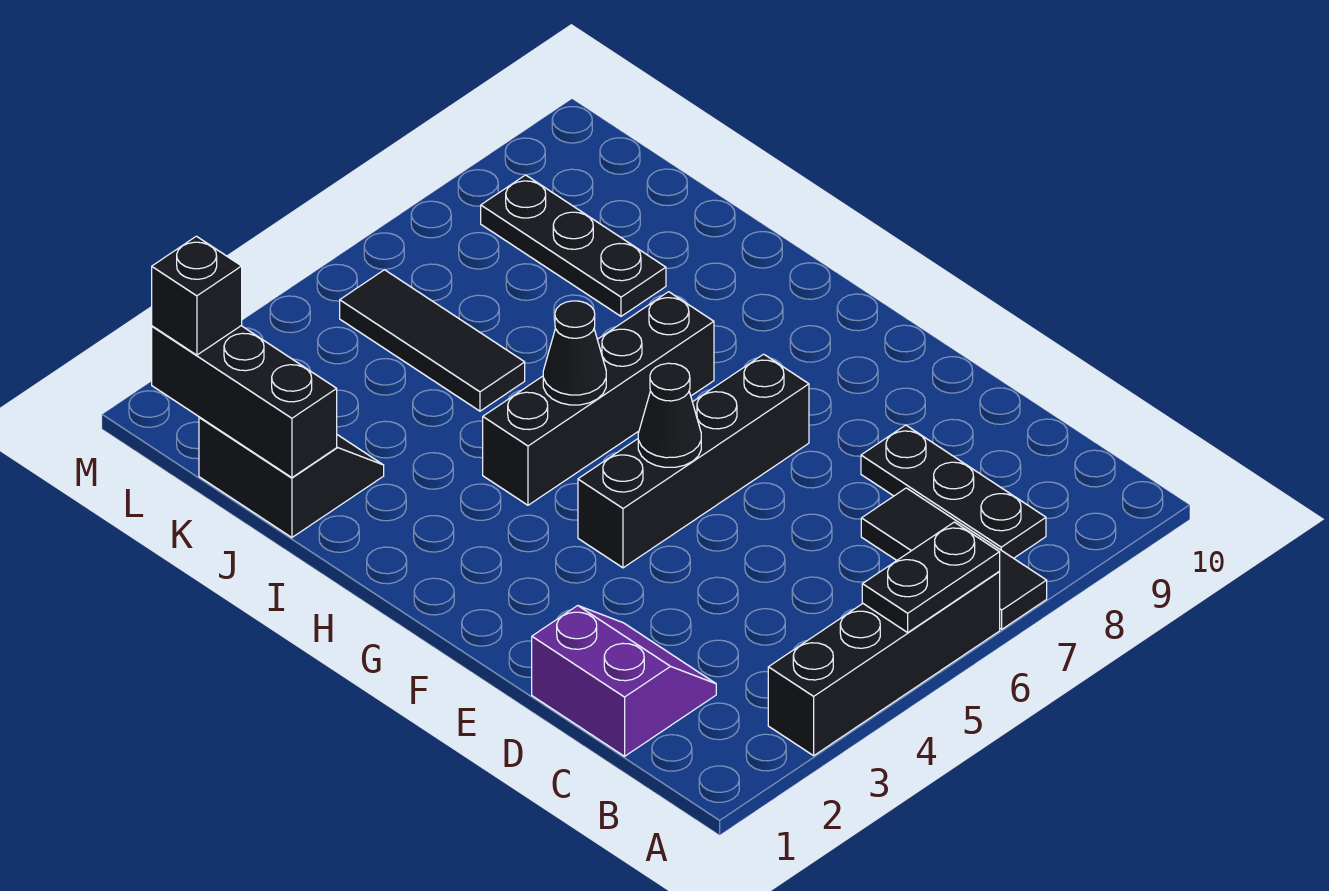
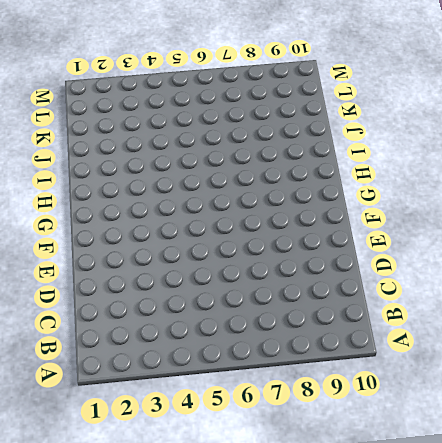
none -> black 1x4 brick [768,572,1000,756]
none -> black 1x3 tile [861,488,1047,629]
none -> black 1x3 plate [861,425,1046,558]

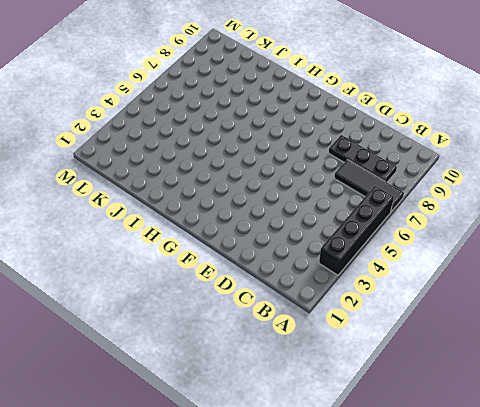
none -> purple 2x2 slope [532,606,716,756]
none -> black 1x4 brick [578,354,809,568]
none -> black 1x4 brick [483,292,714,505]

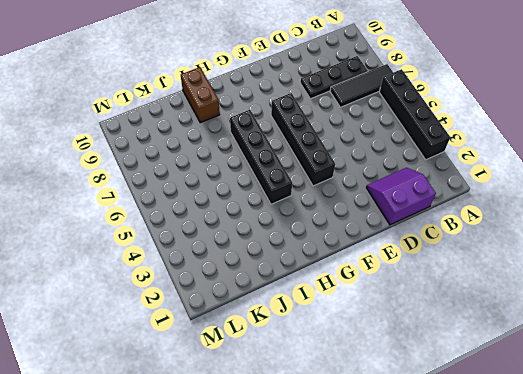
brown 1x2 brick [181,67,220,123] -> none
none -> black 2x2 slope [199,417,384,538]
none -> black 1x3 tile [340,270,525,411]
none -> black 1x3 plate [481,175,666,316]

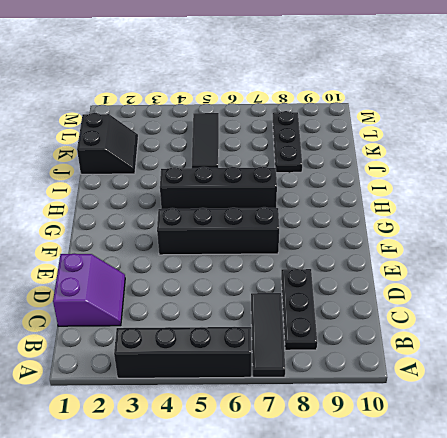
none -> black 1x2 plate [862,522,1000,632]
none -> black 1x1 cone [638,363,701,467]
none -> black 1x1 cone [543,301,606,405]

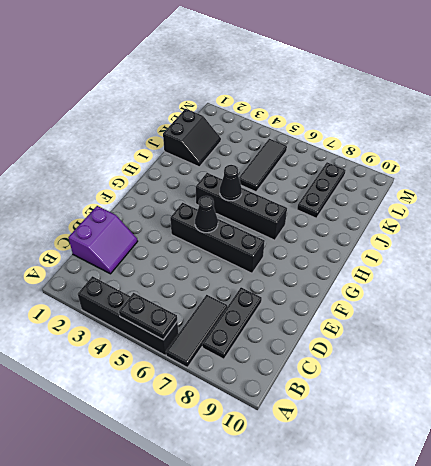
none -> black 1x3 brick [152,326,337,478]
none -> black 1x1 brick [152,236,242,355]

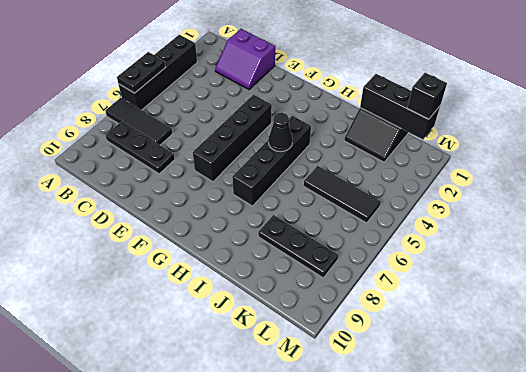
none -> black 1x1 cone [638,363,701,467]

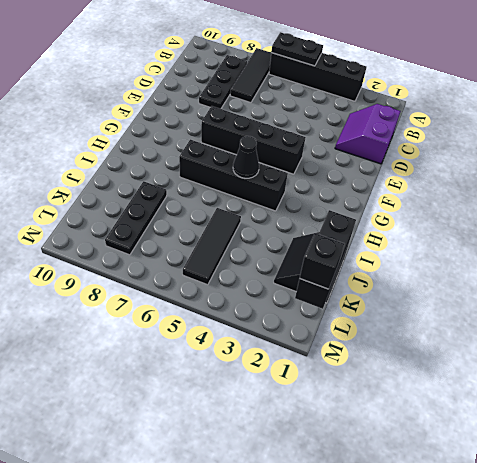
none -> black 1x1 cone [638,363,701,467]

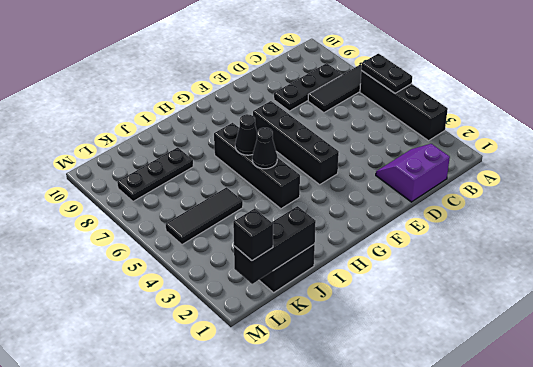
black 1x1 cone [235,114,257,155] -> black 1x1 cone moved to [638,363,701,467]

